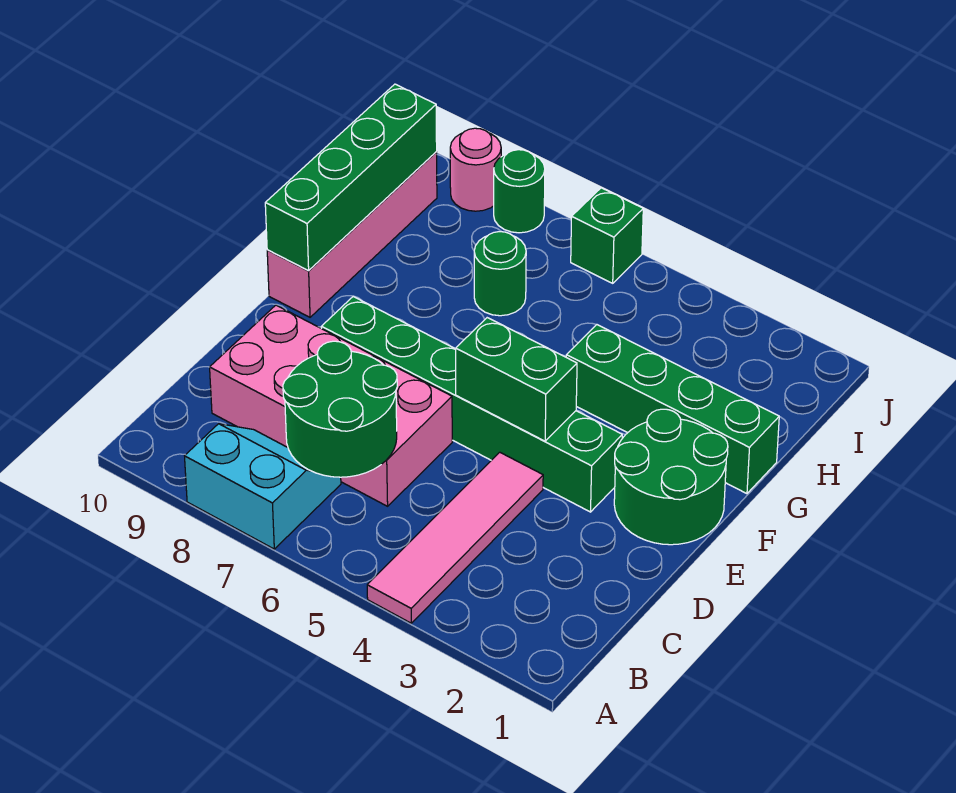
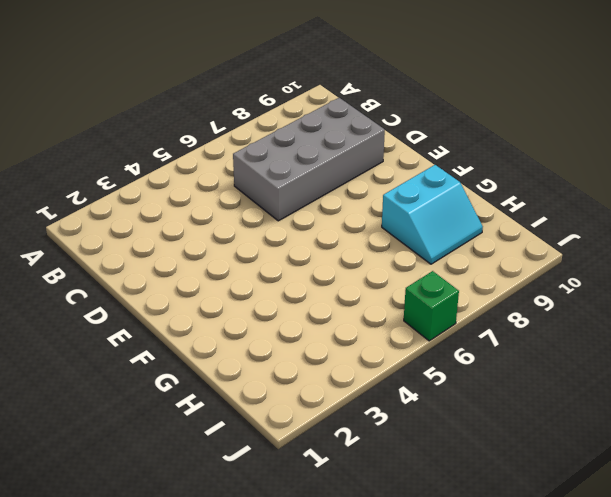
grey 2x4 brick [233,98,385,221] -> pink 2x4 brick [210,305,452,506]
cyan 2x2 slope [382,165,483,264] -> cyan 2x2 slope moved to [185,424,341,549]
none -> pink 1x4 tile [367,452,543,623]
none -> green 2x2 round brick [614,409,728,545]
none -> green 1x6 brick [321,297,622,512]

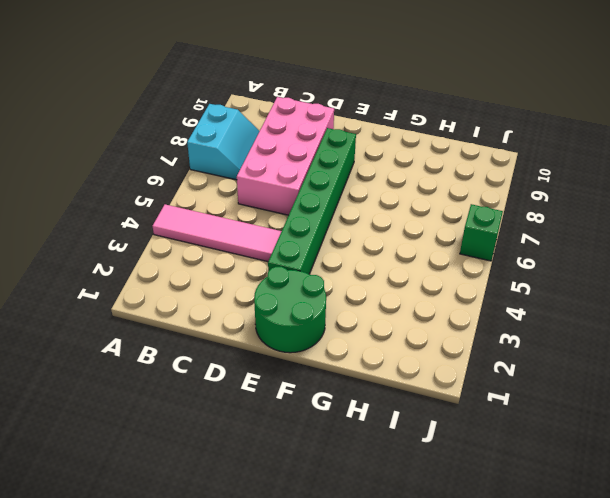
none -> pink 1x4 brick [267,152,437,317]
none -> green 1x4 brick [566,325,779,494]
none -> green 1x1 round brick [474,232,526,316]

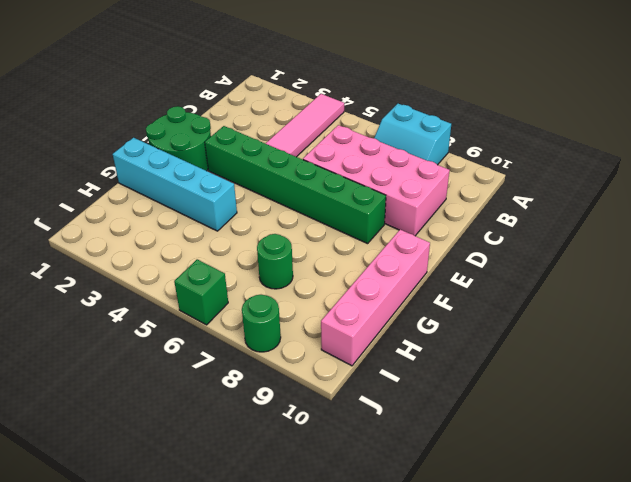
cyan 1x4 brick [113,138,237,231] -> green 1x4 brick [566,325,779,494]
none -> pink 1x1 round brick [450,128,501,211]
none -> green 2x2 round brick [283,341,397,477]
none -> green 1x2 brick [456,318,577,441]

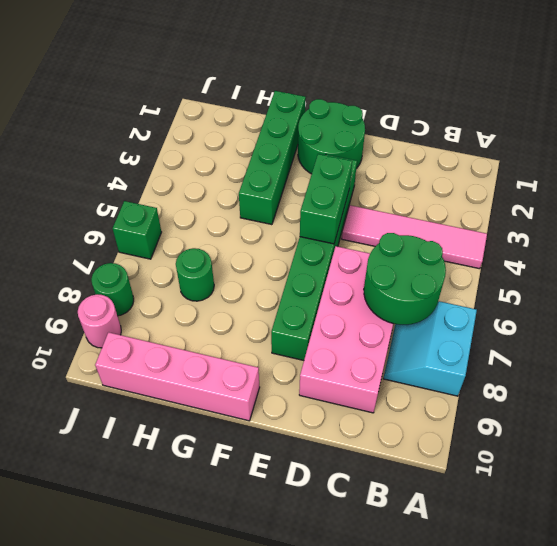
none -> green 1x4 brick [265,84,437,271]

